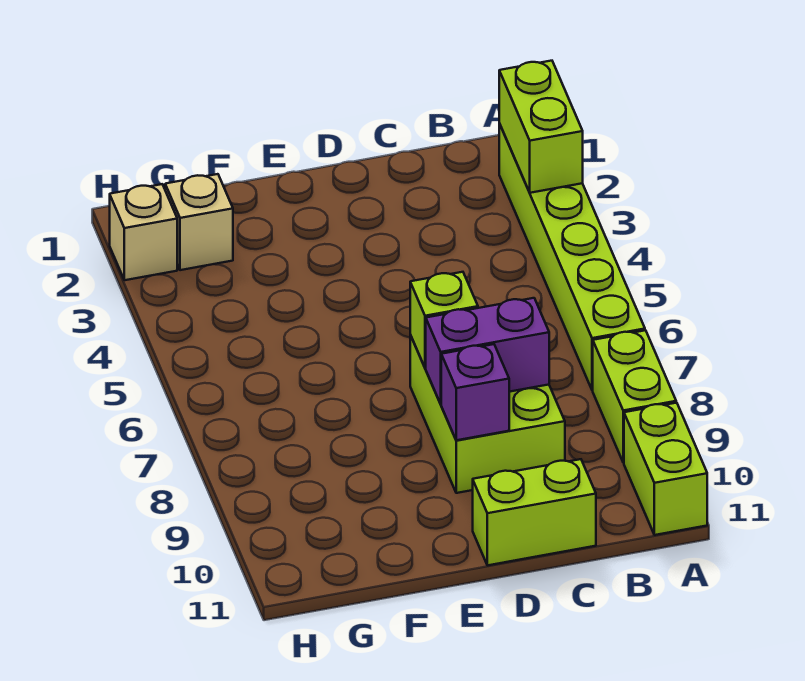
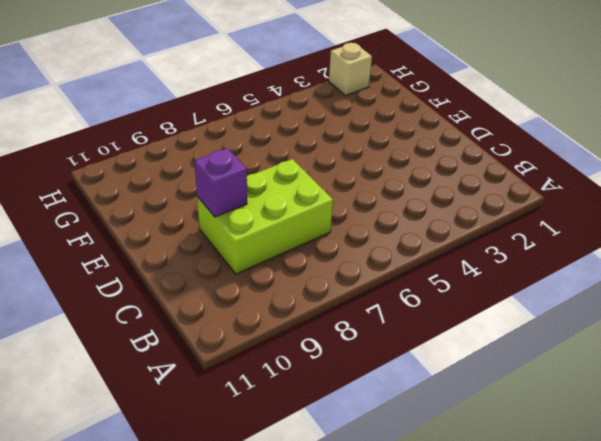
none -> lime 1x6 brick [499,124,645,390]
none -> lime 1x2 brick [593,330,676,463]

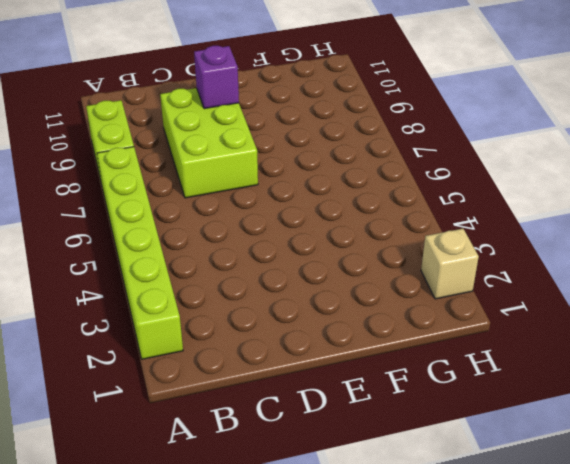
none -> lime 1x2 brick [624,403,707,535]
none -> lime 1x2 brick [473,459,596,565]

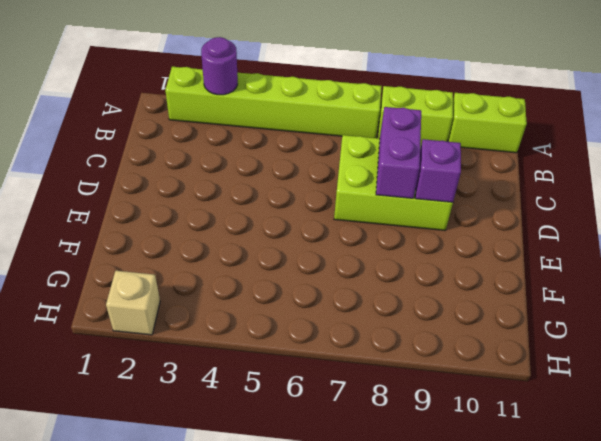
purple 1x1 round brick [201,37,238,95] -> lime 1x2 brick [499,61,583,193]
none -> lime 1x2 brick [473,459,596,565]
none -> tan 1x1 brick [165,174,233,270]

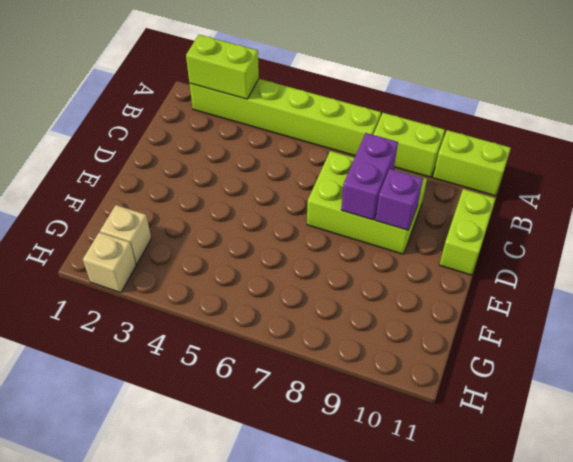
none -> lime 1x1 brick [410,272,478,368]

